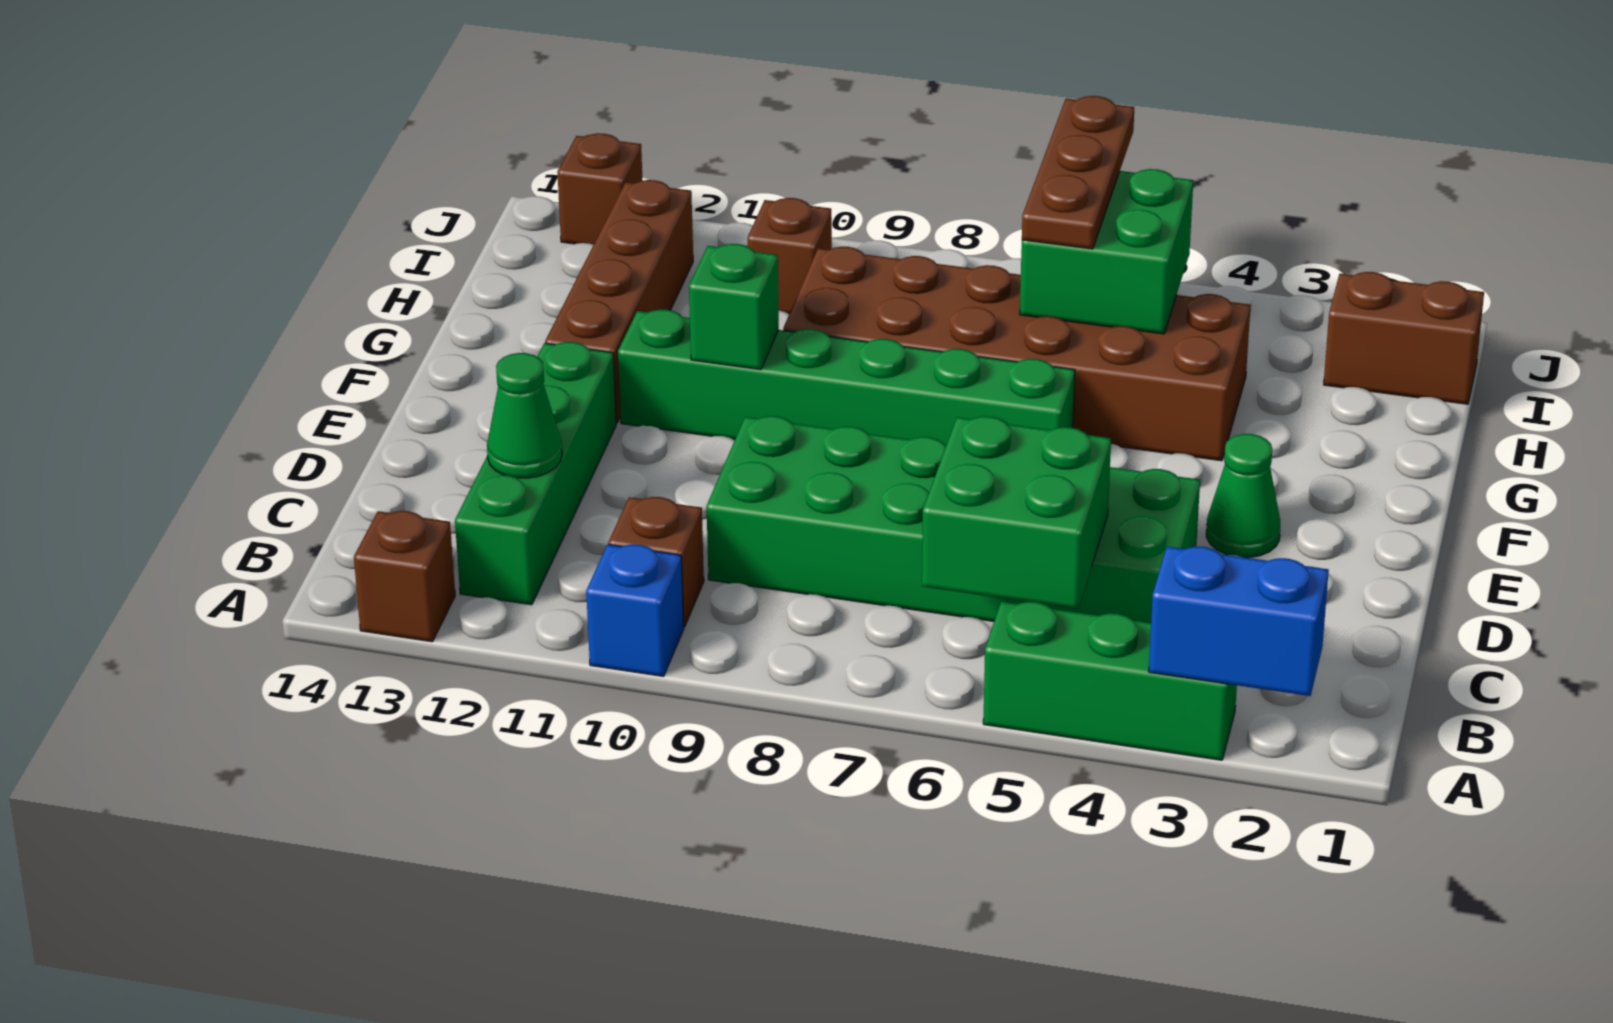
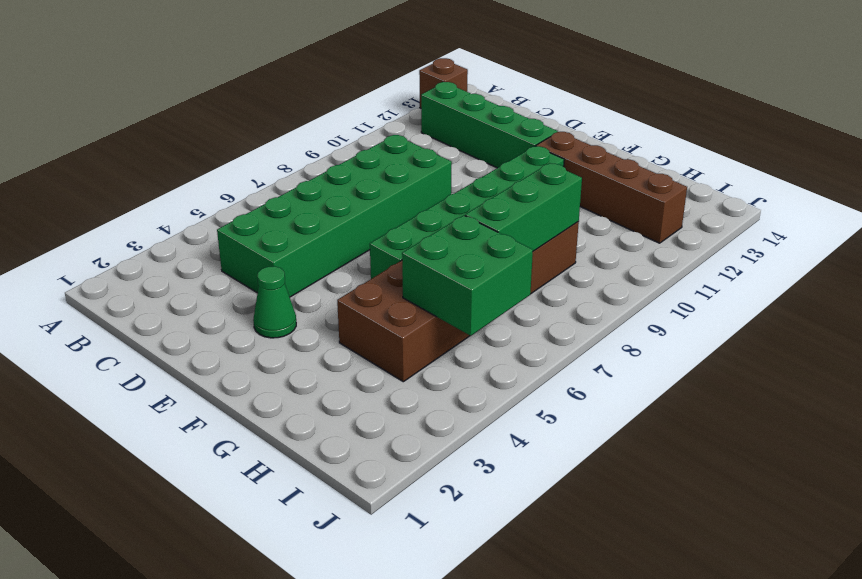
green 1x3 brick [465,163,582,251] -> green 1x3 brick moved to [983,601,1237,760]
none -> blue 1x1 brick [586,544,684,676]
none -> brown 1x1 brick [608,497,704,627]
none -> brown 1x2 brick [1324,272,1484,404]

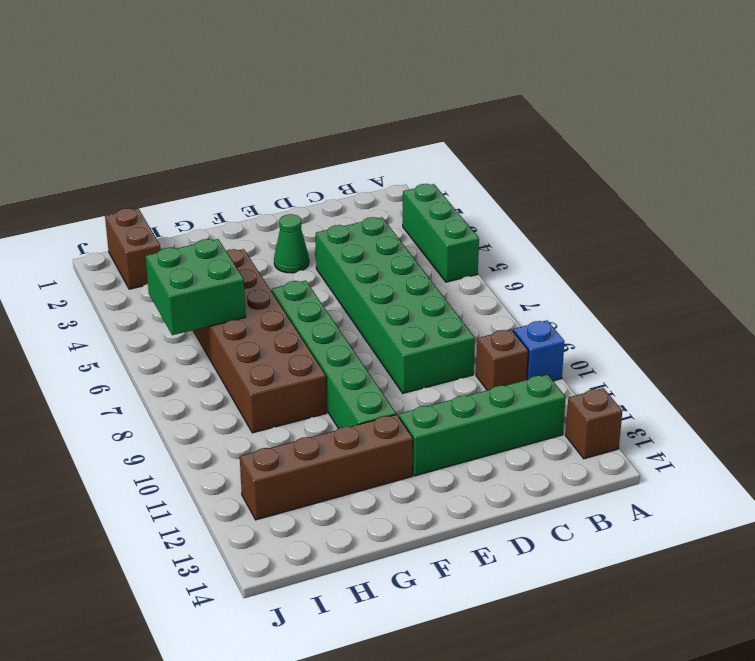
none -> brown 1x1 brick [748,198,832,314]
none -> brown 1x1 brick [557,133,643,244]
none -> blue 1x2 brick [1149,547,1329,696]

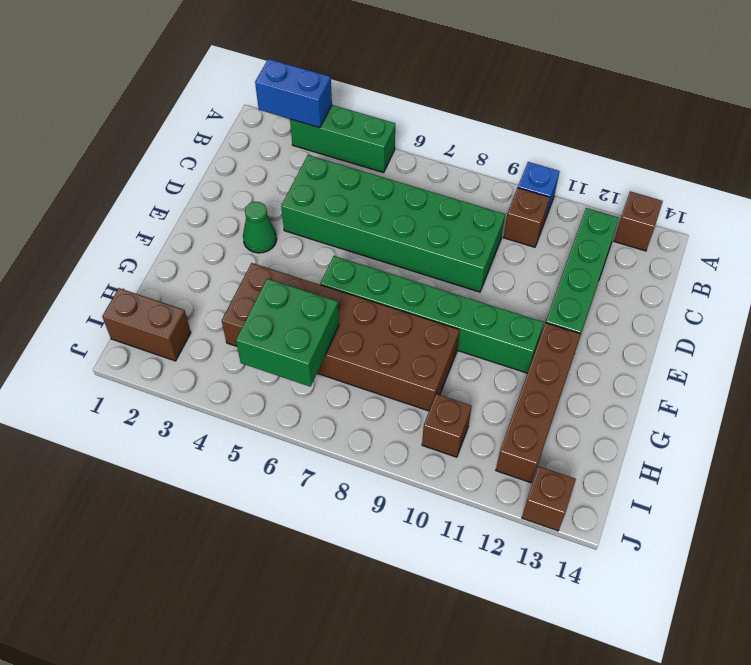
none -> green 2x2 brick [922,416,1111,609]
none -> green 1x1 cone [487,353,562,478]
none -> green 1x1 brick [689,244,779,370]

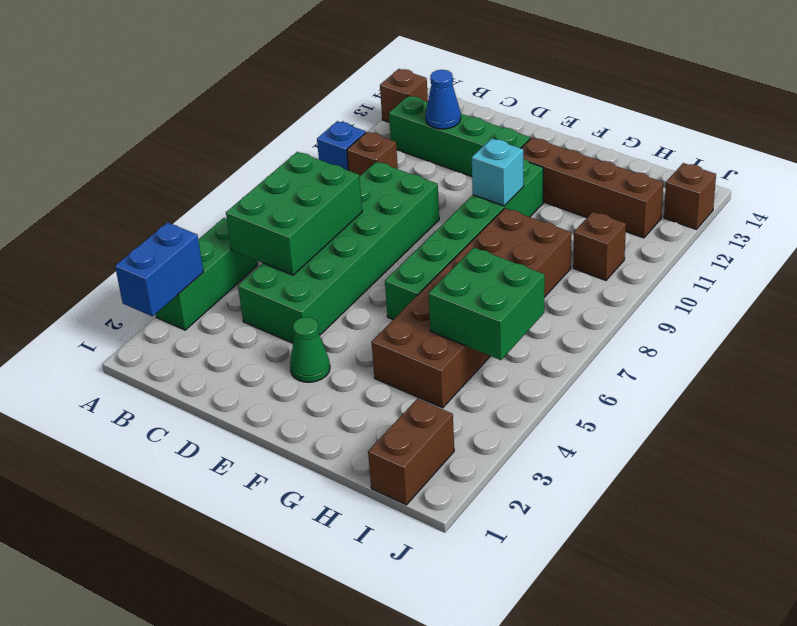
green 2x3 brick [226,152,362,275] -> green 2x2 brick [922,416,1111,609]
blue 1x1 cone [426,70,461,129] -> green 1x1 cone [487,353,562,478]
cyan 1x1 brick [472,138,524,206] -> green 1x1 brick [689,244,779,370]
none -> brown 1x3 plate [1022,96,1134,249]

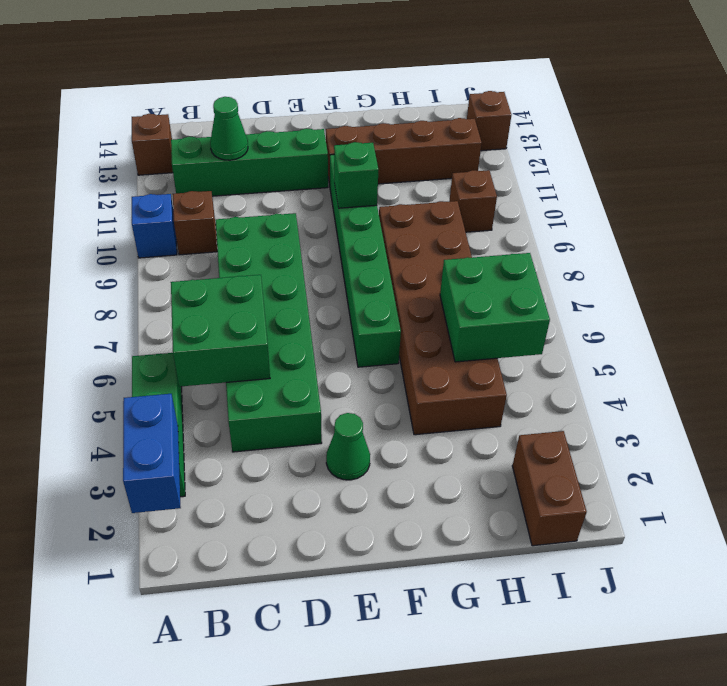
none -> brown 1x3 plate [1022,96,1134,249]

